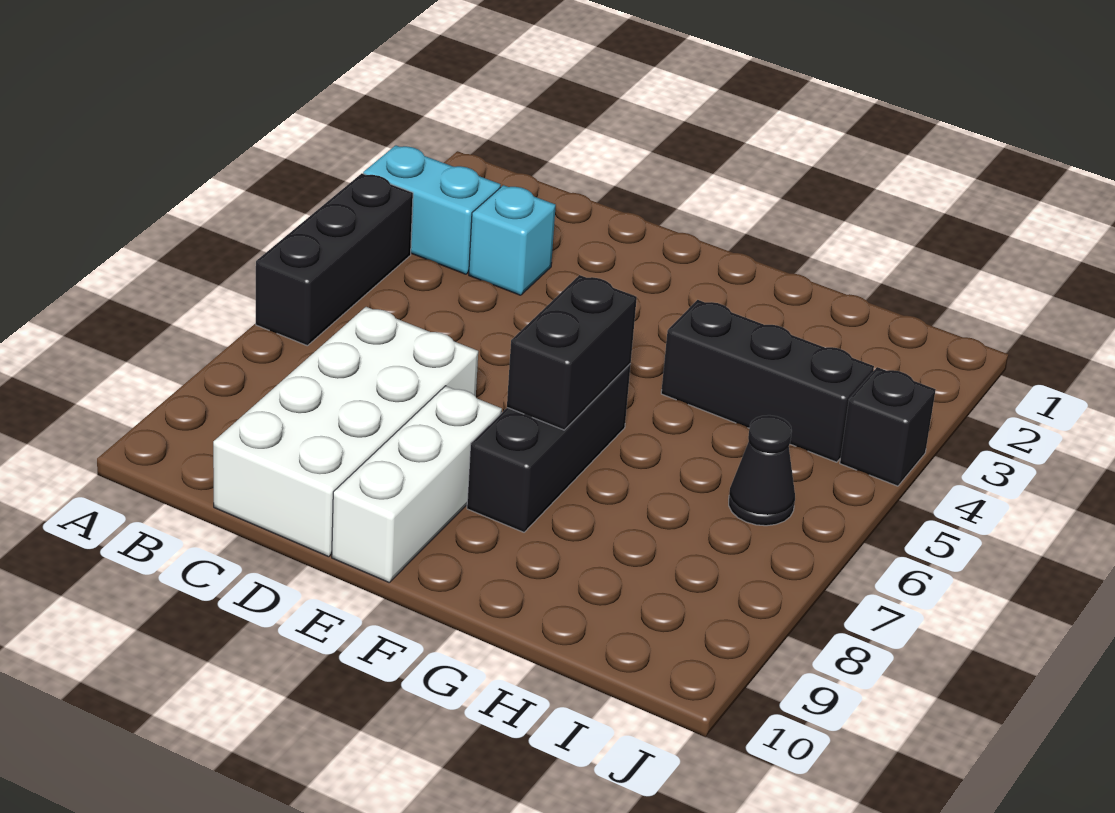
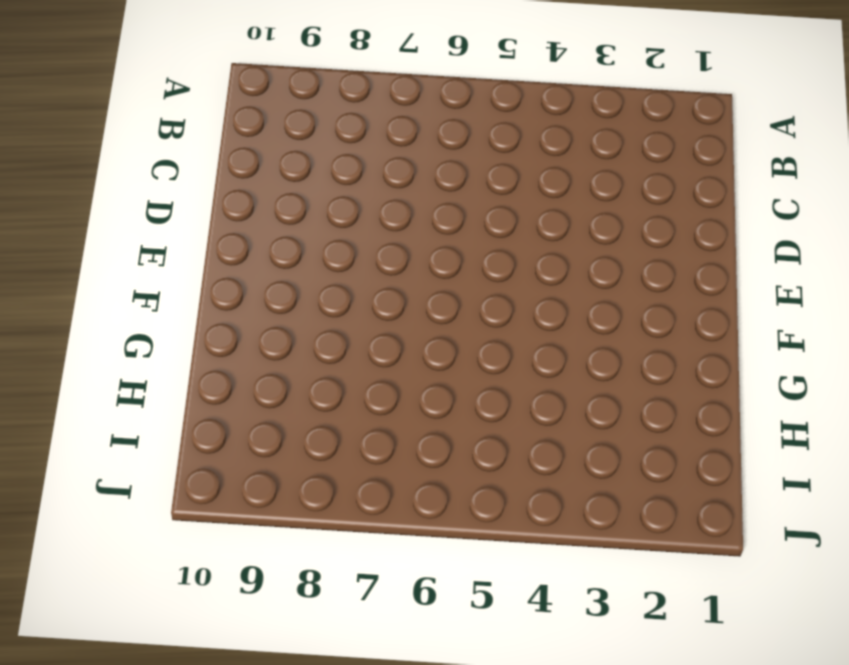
none -> cyan 1x2 brick [363,145,501,274]
none -> black 1x3 brick [256,173,413,346]

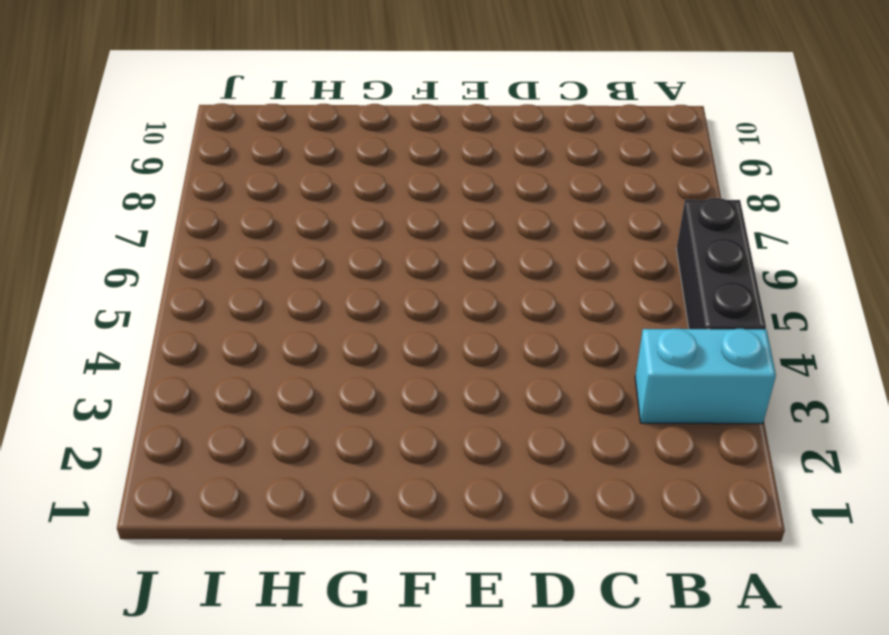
none -> cyan 1x1 brick [469,185,556,295]
none -> white 2x4 brick [213,307,478,557]

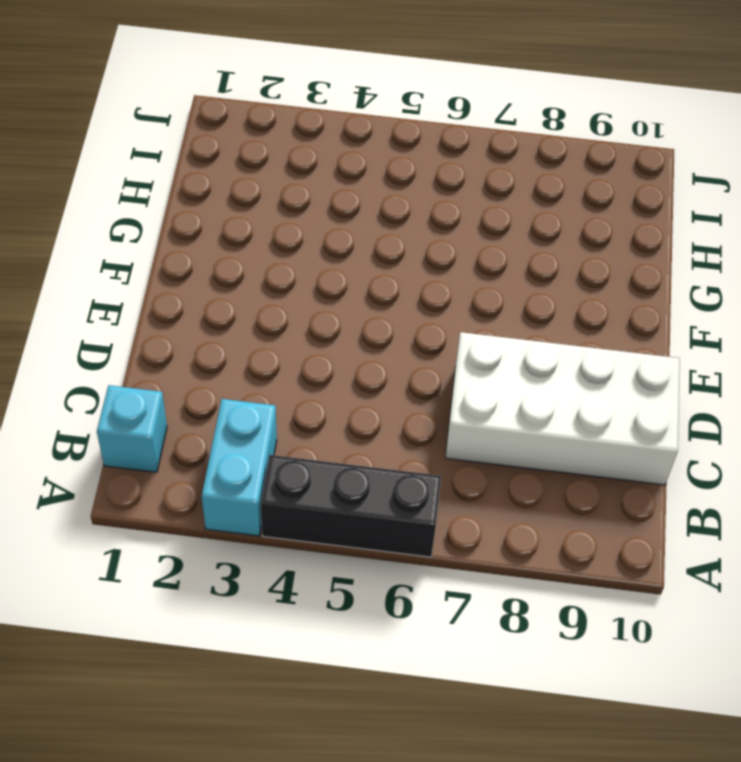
cyan 1x1 brick [97,385,167,472] -> cyan 1x1 brick moved to [469,185,556,295]
none -> white 1x3 brick [332,386,502,582]
none -> black 1x3 brick [467,364,631,532]

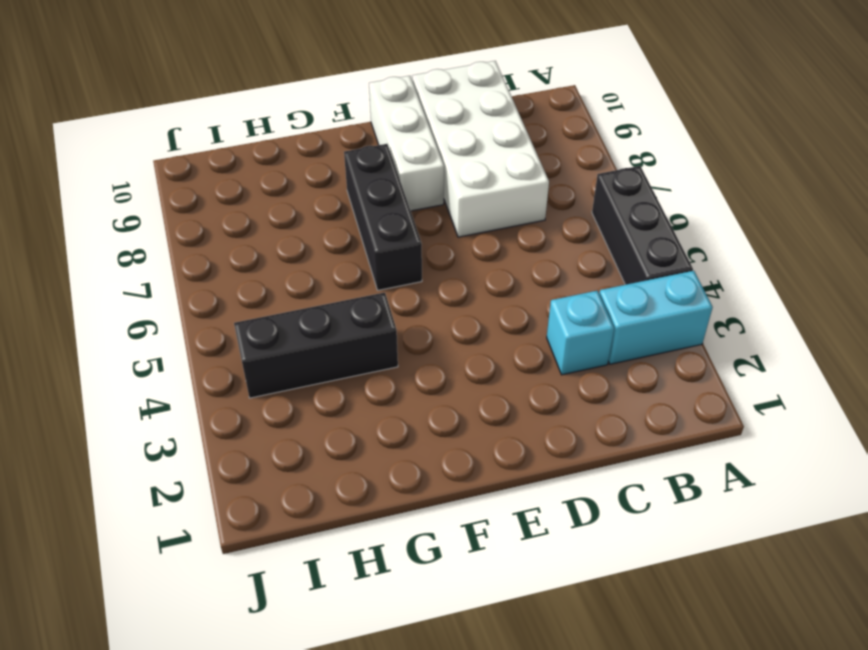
none -> black 1x1 cone [729,415,795,526]
none -> black 1x1 brick [840,367,936,486]

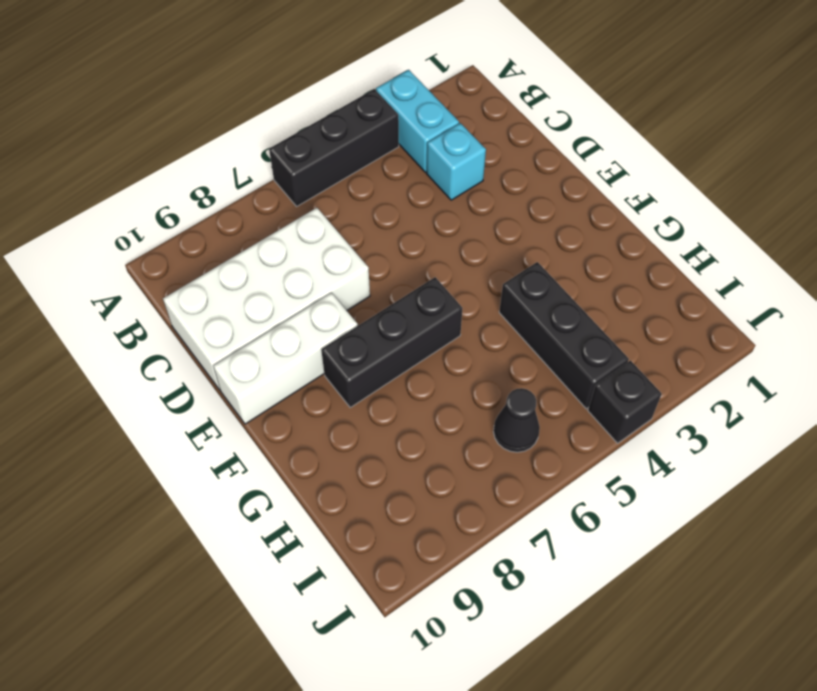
none -> black 1x2 brick [507,275,637,430]

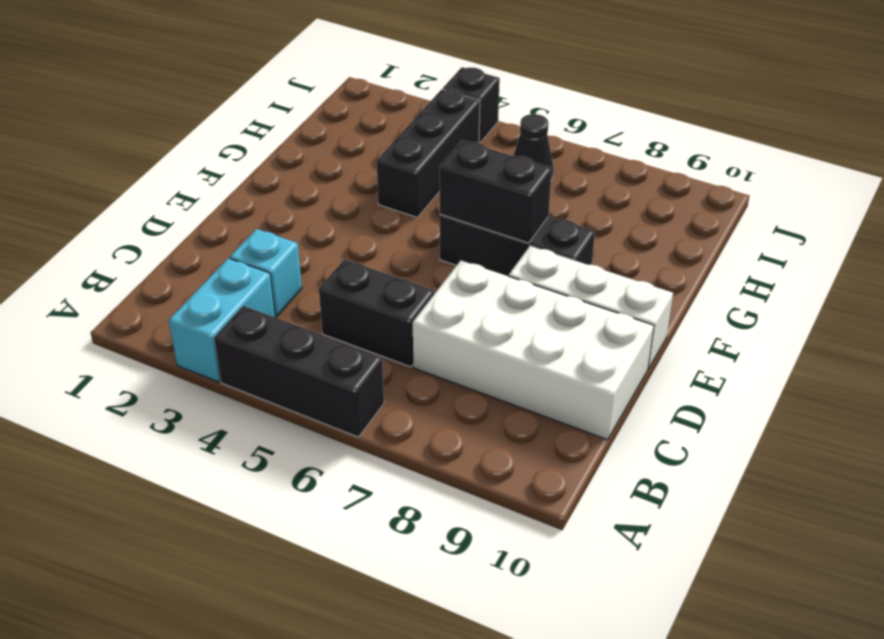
black 1x2 brick [319,259,434,367] -> none

